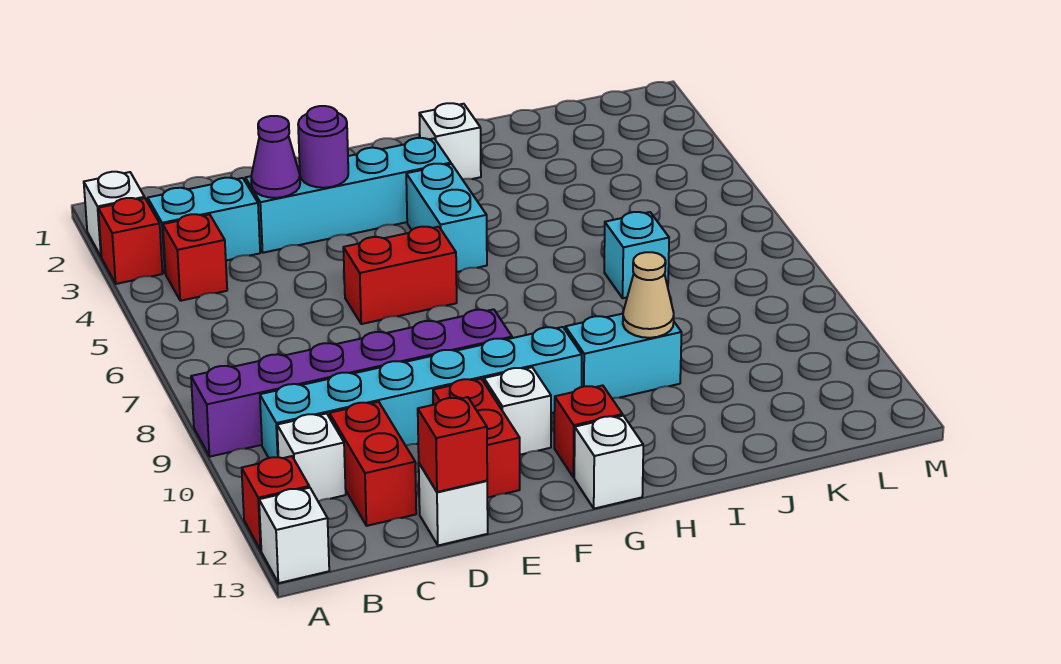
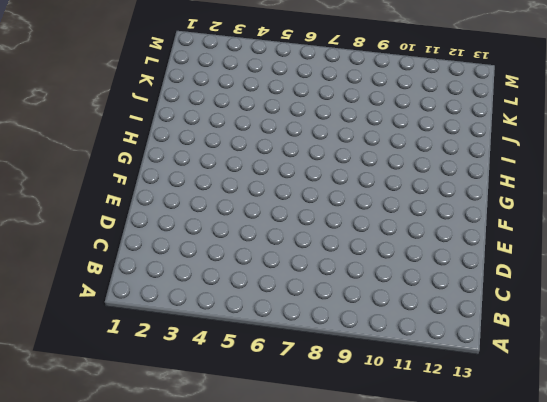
none -> white 1x1 brick [84,172,145,257]
none -> red 1x1 brick [98,198,163,284]
none -> purple 1x6 brick [191,309,512,457]

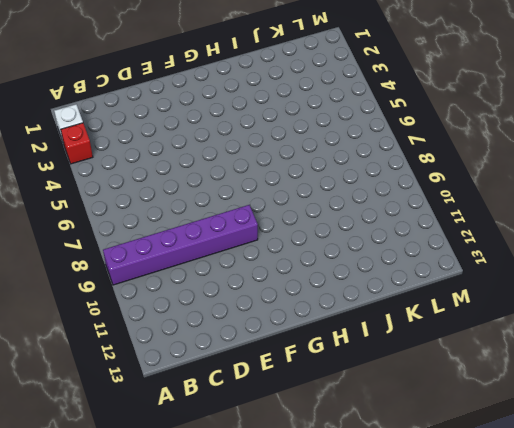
none -> red 1x1 brick [242,456,309,550]
none -> white 1x1 brick [259,488,329,583]
none -> cyan 1x2 brick [148,178,260,273]

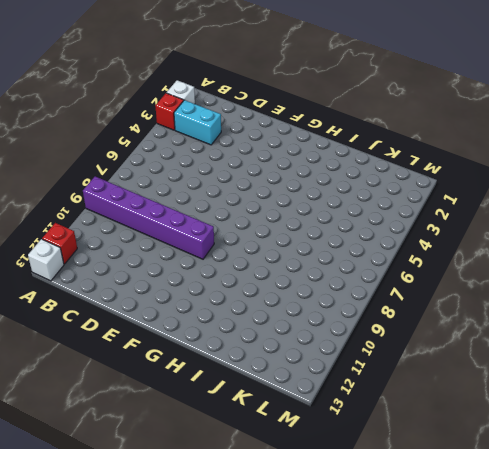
none -> red 1x1 brick [163,214,227,301]
none -> cyan 1x6 brick [260,327,582,458]
none -> white 1x1 brick [277,413,346,501]

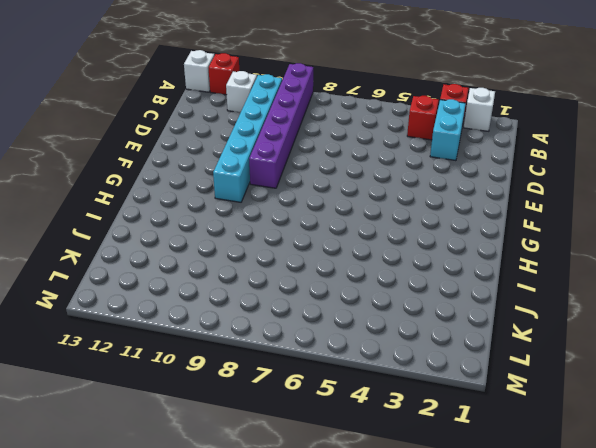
none -> red 1x2 brick [329,402,416,526]
none -> cyan 1x4 brick [245,138,451,253]
none -> white 1x1 brick [419,464,488,545]

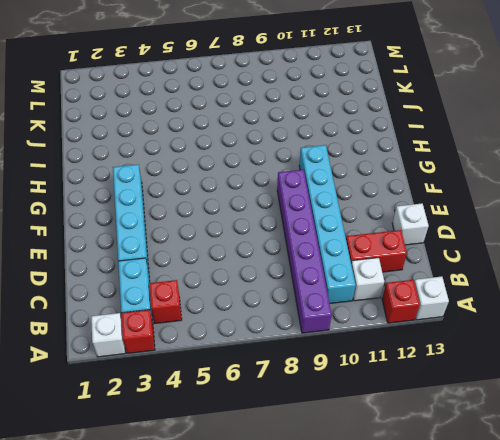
none -> red 1x2 brick [343,227,457,324]
none -> red 1x2 brick [433,379,520,498]
none -> white 1x1 brick [484,367,551,455]

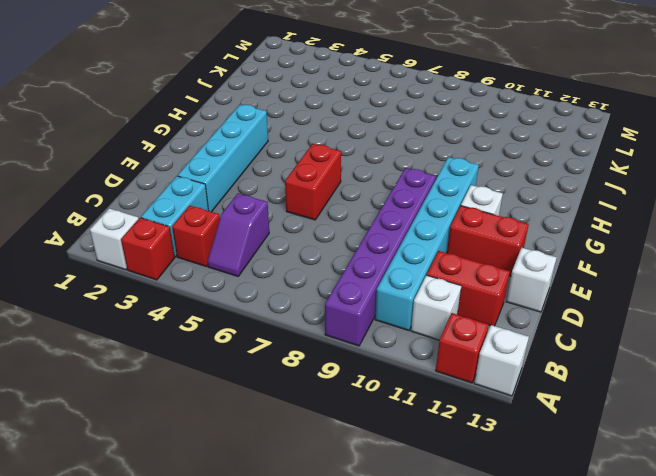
purple 1x2 slope [208,194,269,276] -> none
none -> cyan 1x2 brick [406,164,487,272]
none -> red 1x1 brick [554,385,622,478]
none -> white 1x1 brick [574,416,643,509]

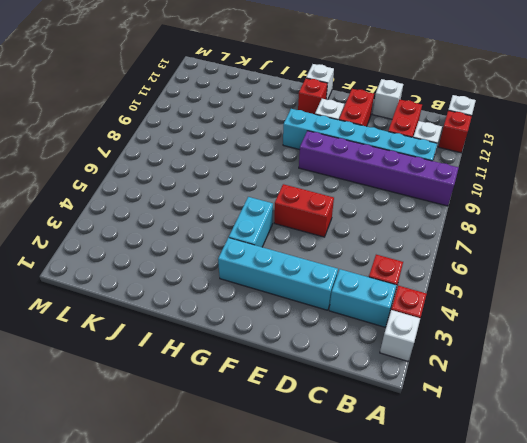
none -> white 1x1 brick [419,103,481,179]
none -> cyan 1x2 brick [565,314,682,398]
none -> cyan 1x1 brick [604,212,669,298]

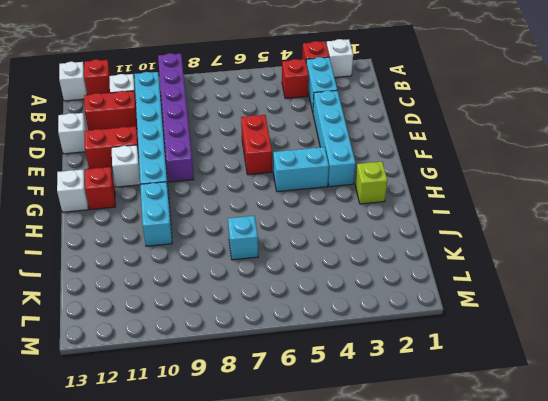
lime 1x1 brick [355,161,388,204] -> white 1x1 brick [419,103,481,179]
none -> purple 1x1 cone [251,116,300,198]
none -> red 1x1 brick [418,397,487,492]
none -> purple 1x1 round brick [298,106,348,188]

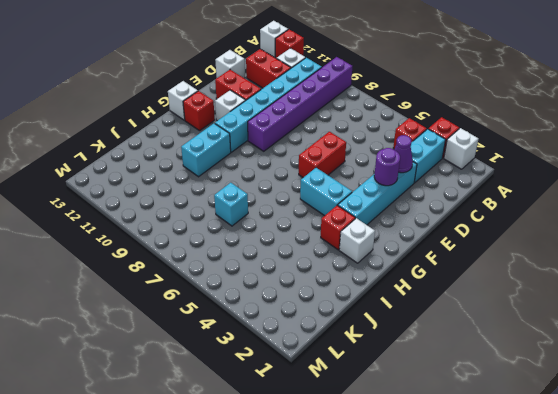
red 1x1 brick [321,205,355,250] -> red 1x1 brick moved to [418,397,487,492]
none -> tan 1x1 cone [623,252,674,338]

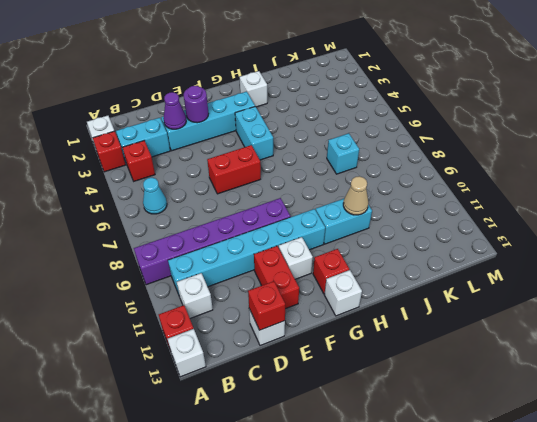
cyan 1x1 cone [143,178,167,214] -> none
none -> red 1x2 brick [329,402,416,526]

